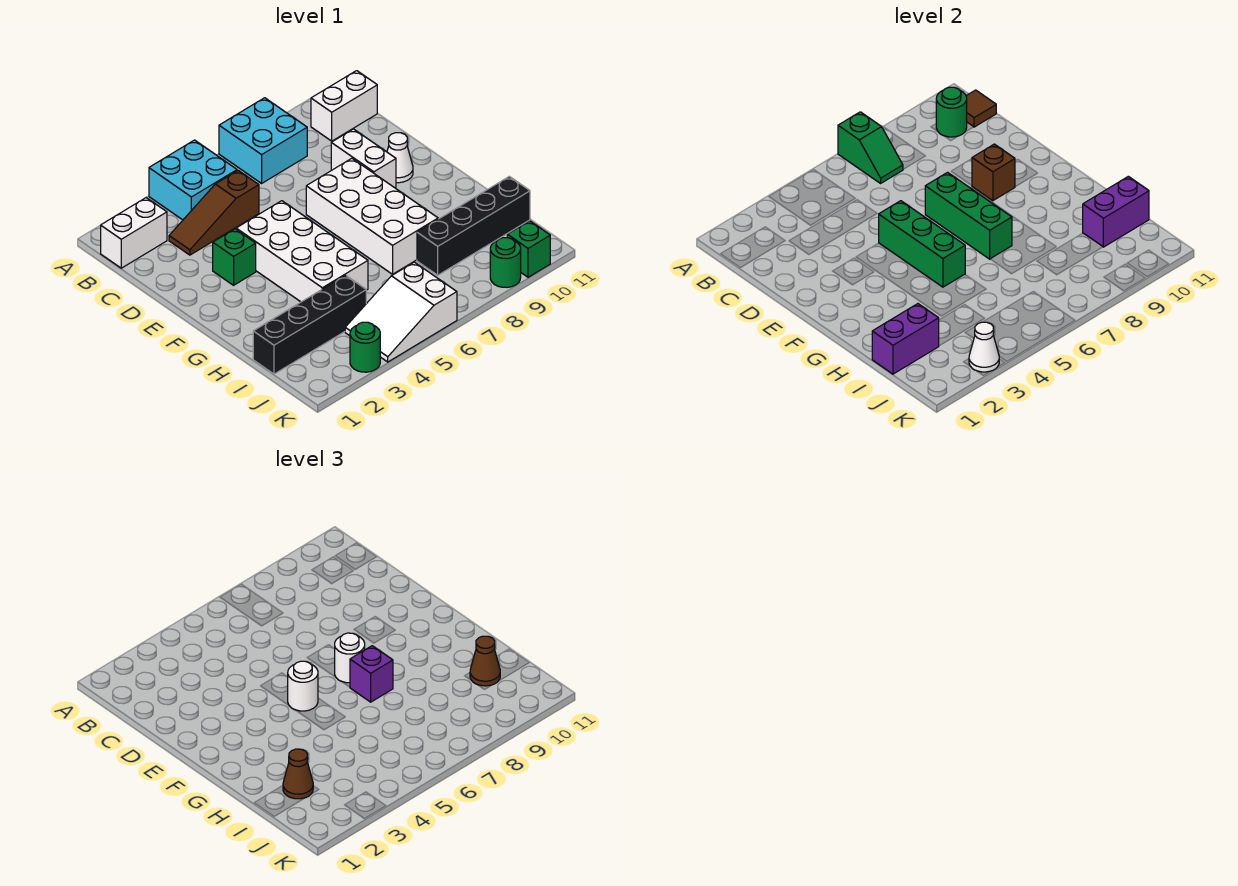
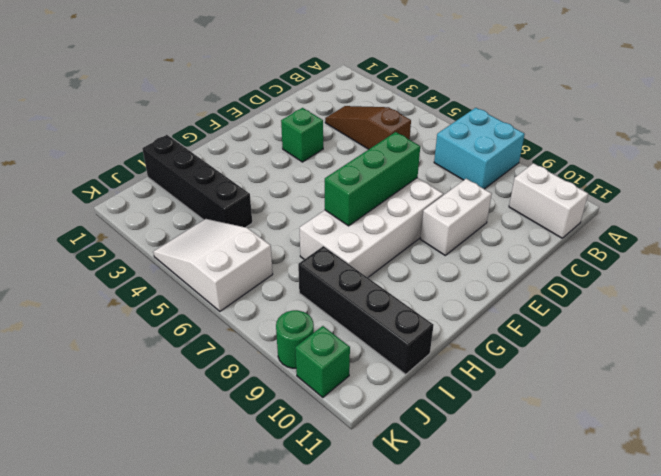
none -> cyan 2x2 brick [149,140,237,220]
none -> white 1x2 brick [101,198,167,268]
none -> white 2x4 brick [236,201,368,302]
none -> white 1x1 cone [387,133,413,183]

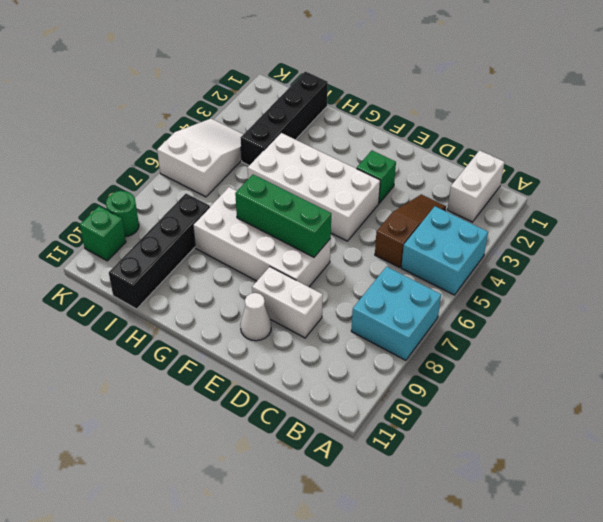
none -> white 1x2 brick [311,71,377,141]
none -> green 1x1 round brick [350,322,380,372]
none -> green 1x2 slope [838,112,903,183]
none -> green 1x1 round brick [936,87,967,137]

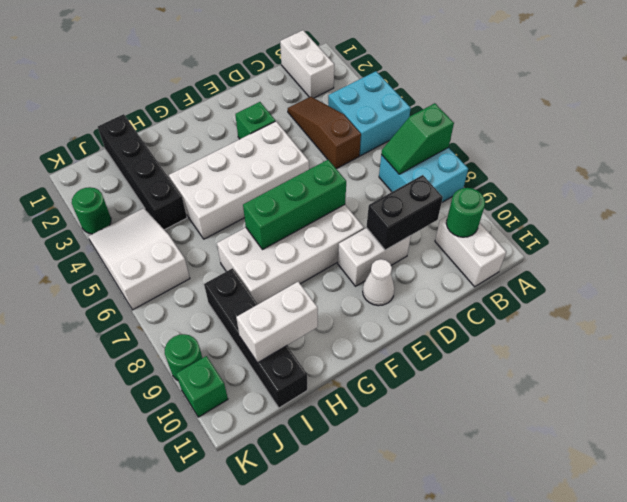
black 1x2 brick [366,175,443,250] -> none
white 1x2 brick [236,282,318,363] -> purple 1x2 brick [1083,176,1149,247]
none -> brown 1x1 tile [966,90,996,127]
none -> green 1x3 brick [879,201,965,287]
none -> brown 1x1 brick [972,144,1015,201]
none -> purple 1x2 brick [872,304,939,374]

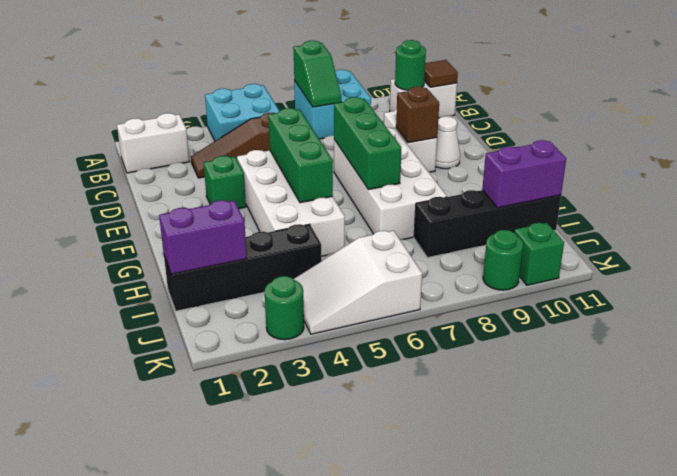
none -> white 1x1 cone [969,322,999,372]
none -> white 1x1 round brick [288,661,318,711]
none -> white 1x1 round brick [335,633,365,683]
none -> purple 1x1 brick [350,646,393,702]

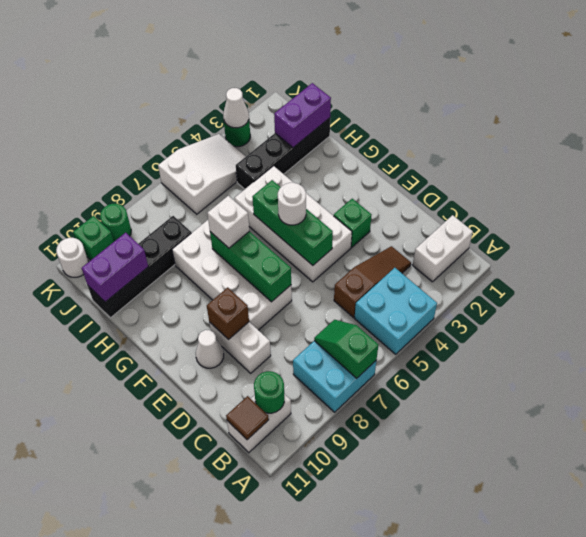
white 1x1 brick [207,196,249,248] -> purple 1x1 brick [350,646,393,702]
white 1x1 round brick [56,238,88,277] -> white 1x1 round brick moved to [335,633,365,683]
none -> brown 1x1 cone [283,749,313,799]
none -> brown 1x1 cone [470,636,500,686]

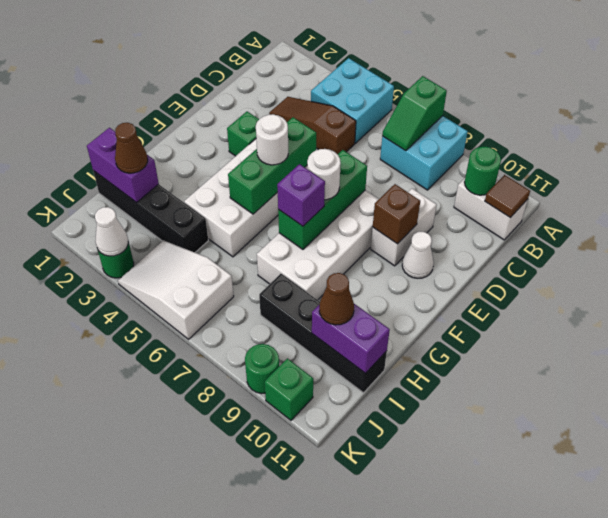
none -> white 1x2 brick [101,198,167,268]

